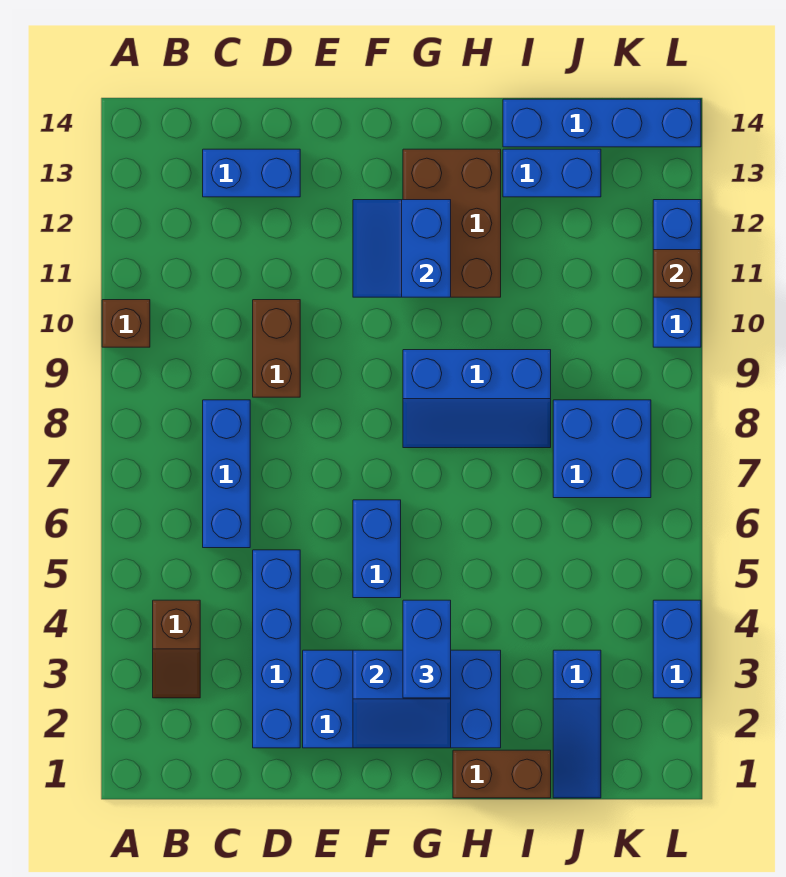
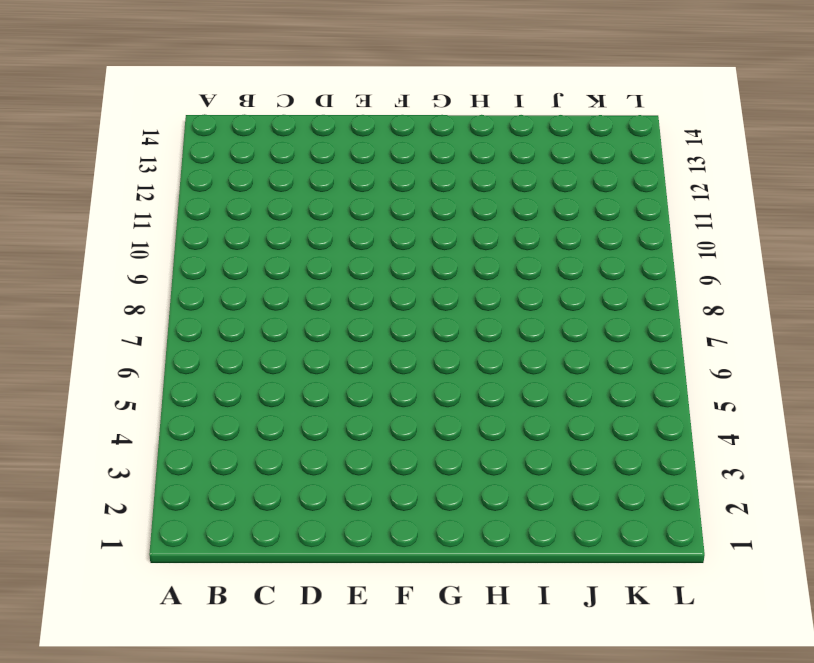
none -> brown 1x1 brick [102,300,150,347]
none -> brown 1x2 slope [153,600,200,698]
none -> blue 1x3 brick [203,400,250,548]

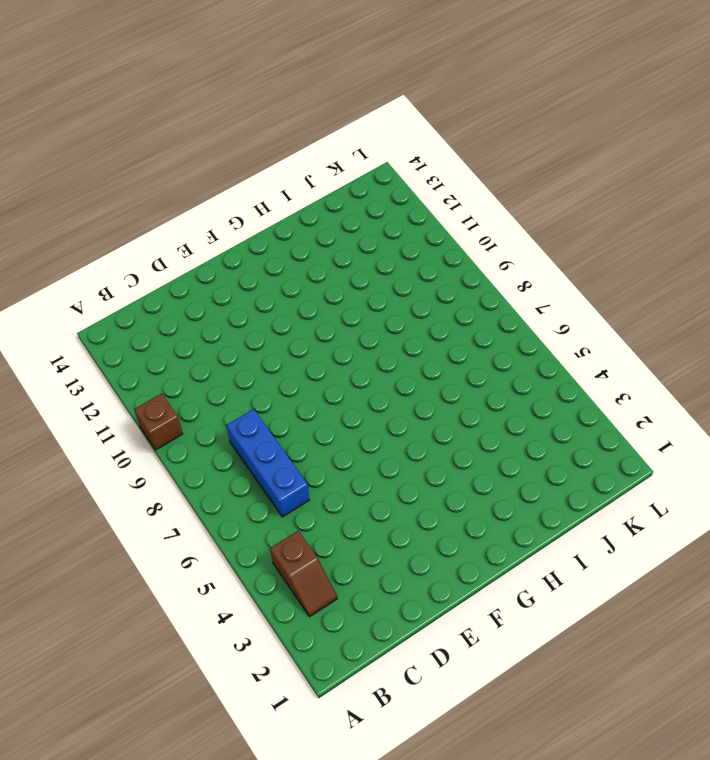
none -> blue 1x2 brick [203,149,300,197]
none -> blue 1x4 brick [253,550,300,748]
none -> brown 1x2 brick [253,300,300,397]

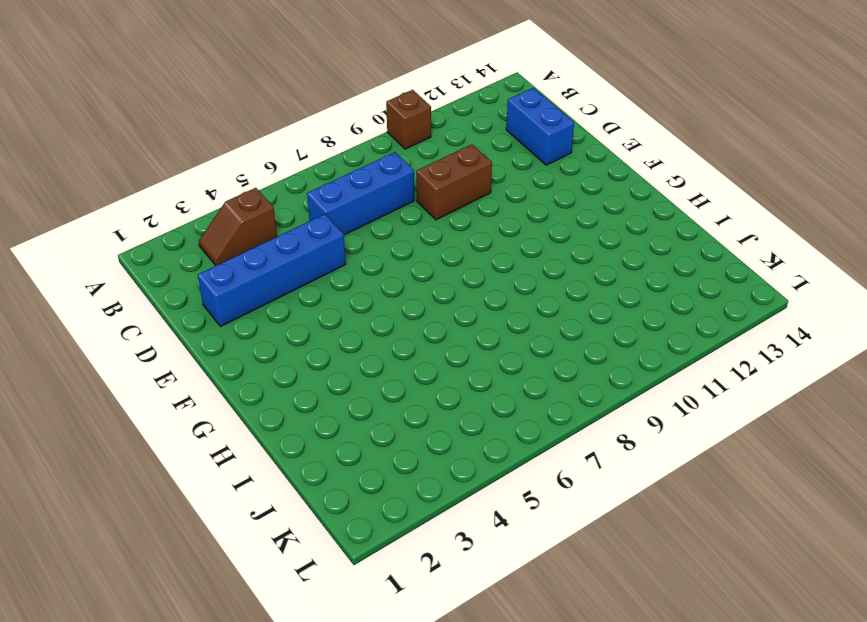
none -> blue 2x4 brick [303,650,501,748]
none -> blue 1x2 brick [353,500,401,598]
none -> blue 2x3 slope [403,350,551,448]

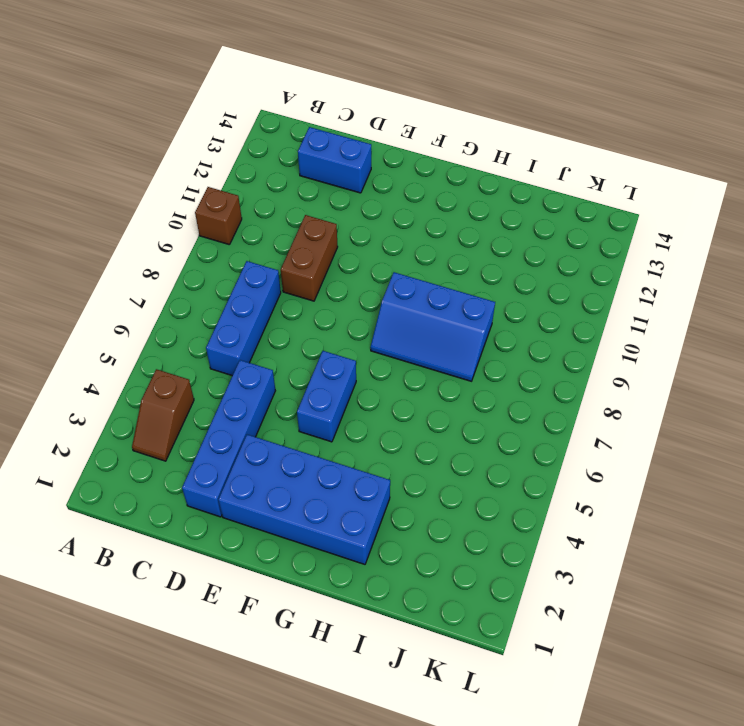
none -> brown 2x3 brick [403,149,501,297]
none -> brown 1x2 brick [453,750,551,798]
none -> blue 1x2 brick [503,149,601,197]

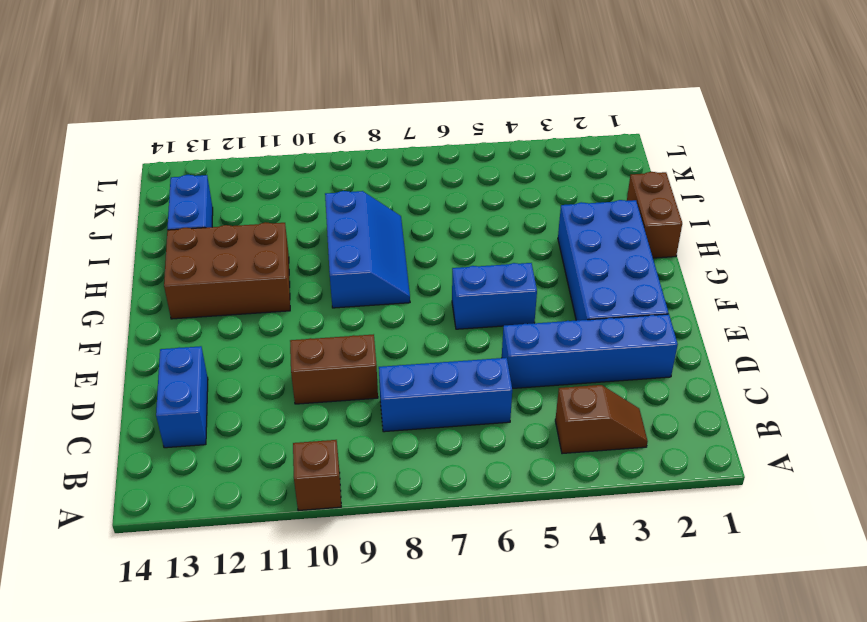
none -> blue 1x4 brick [503,99,701,147]
none -> blue 1x3 slope [553,650,601,798]
none -> blue 2x2 brick [553,400,651,498]

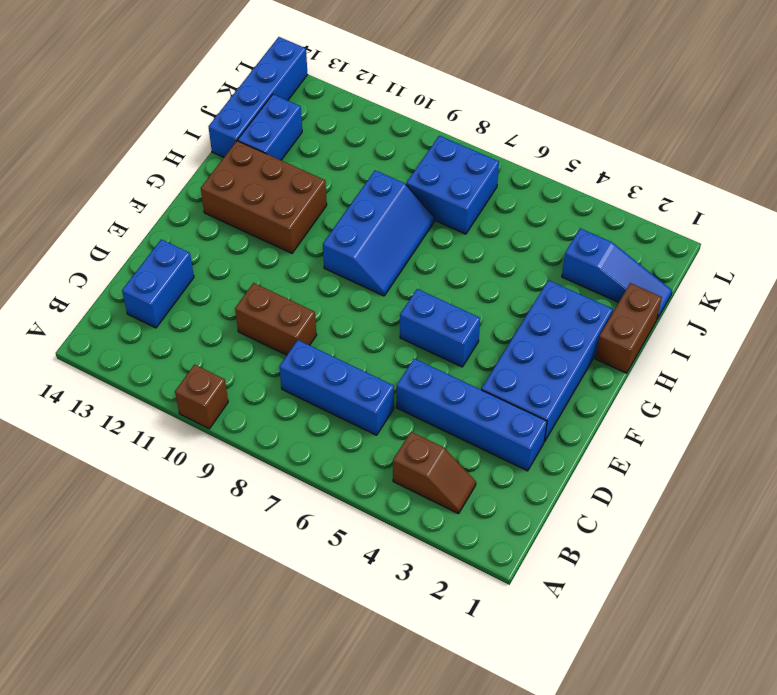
none -> blue 1x2 brick [653,600,701,698]
none -> blue 1x3 brick [653,200,701,347]
none -> blue 2x2 slope [353,650,451,748]

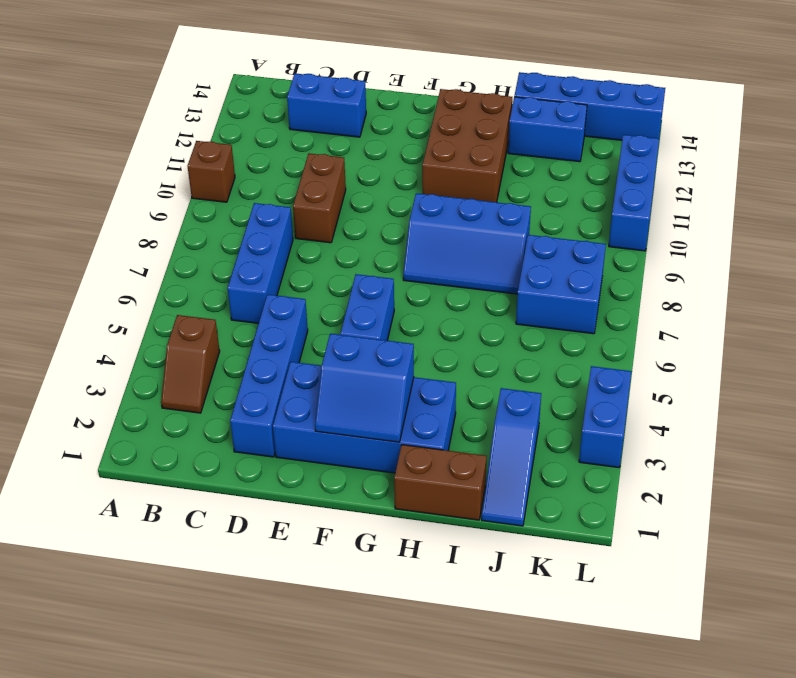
none -> blue 2x2 slope [353,200,451,297]
none -> brown 1x1 brick [653,250,701,297]
none -> blue 1x2 brick [403,600,451,698]

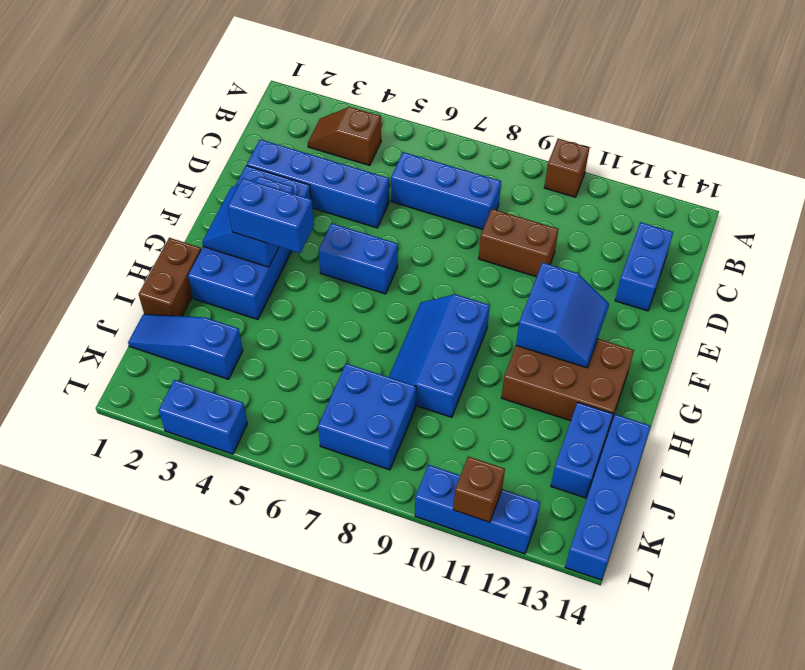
blue 2x2 slope [516,262,609,368] -> blue 2x2 slope turned to [353,200,451,297]

